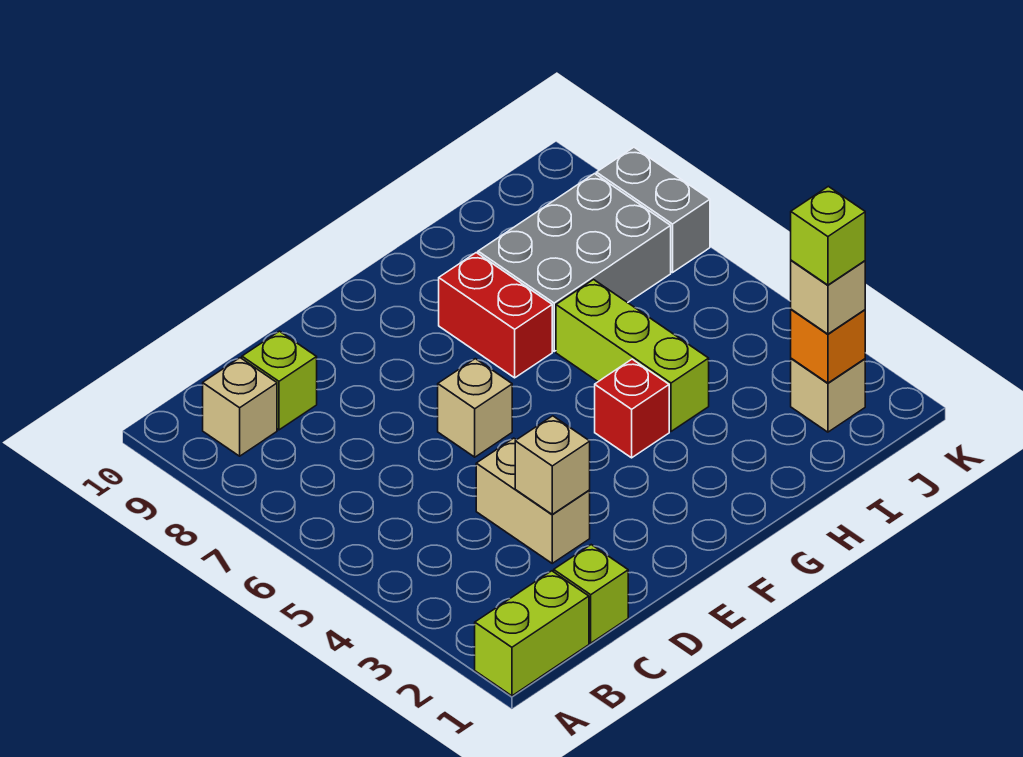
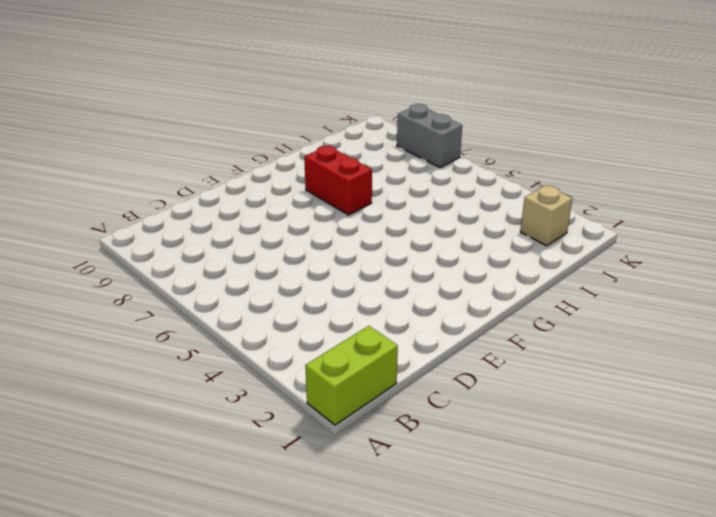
none -> tan 1x1 brick [203,358,277,456]
none -> lime 1x1 brick [554,545,628,643]
none -> lime 1x1 brick [242,331,317,430]

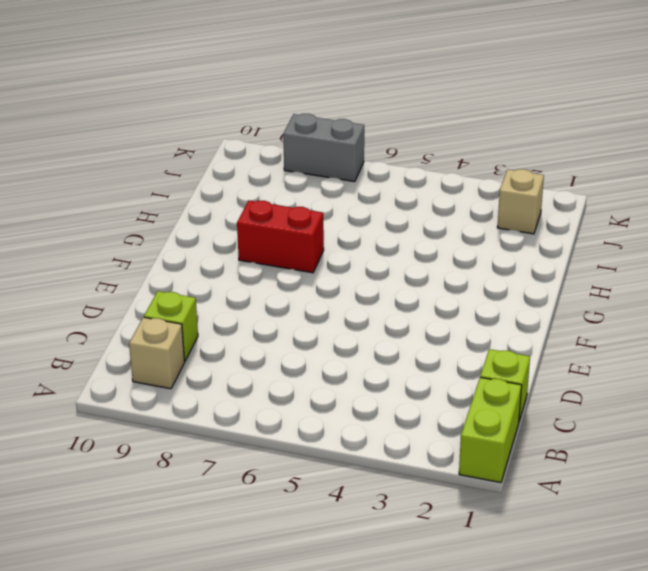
none -> tan 1x2 brick [476,438,590,563]
none -> tan 1x1 brick [438,359,512,457]
none -> red 1x1 brick [595,359,669,458]

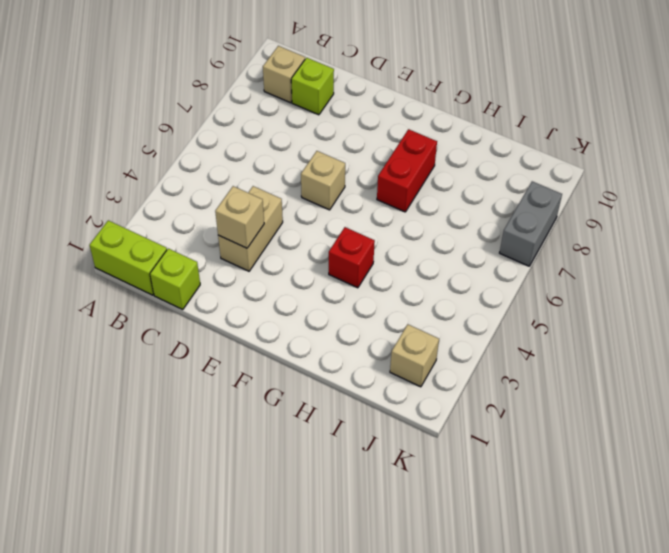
none -> lime 1x3 brick [556,280,709,431]
none -> grey 2x3 brick [478,174,671,351]
none -> orange 1x1 brick [791,309,865,383]

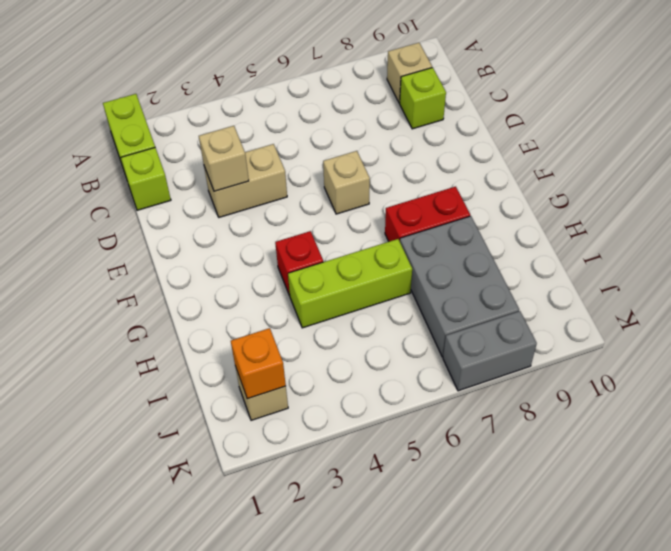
none -> tan 1x1 brick [791,260,865,334]
none -> lime 1x1 brick [791,186,865,285]

